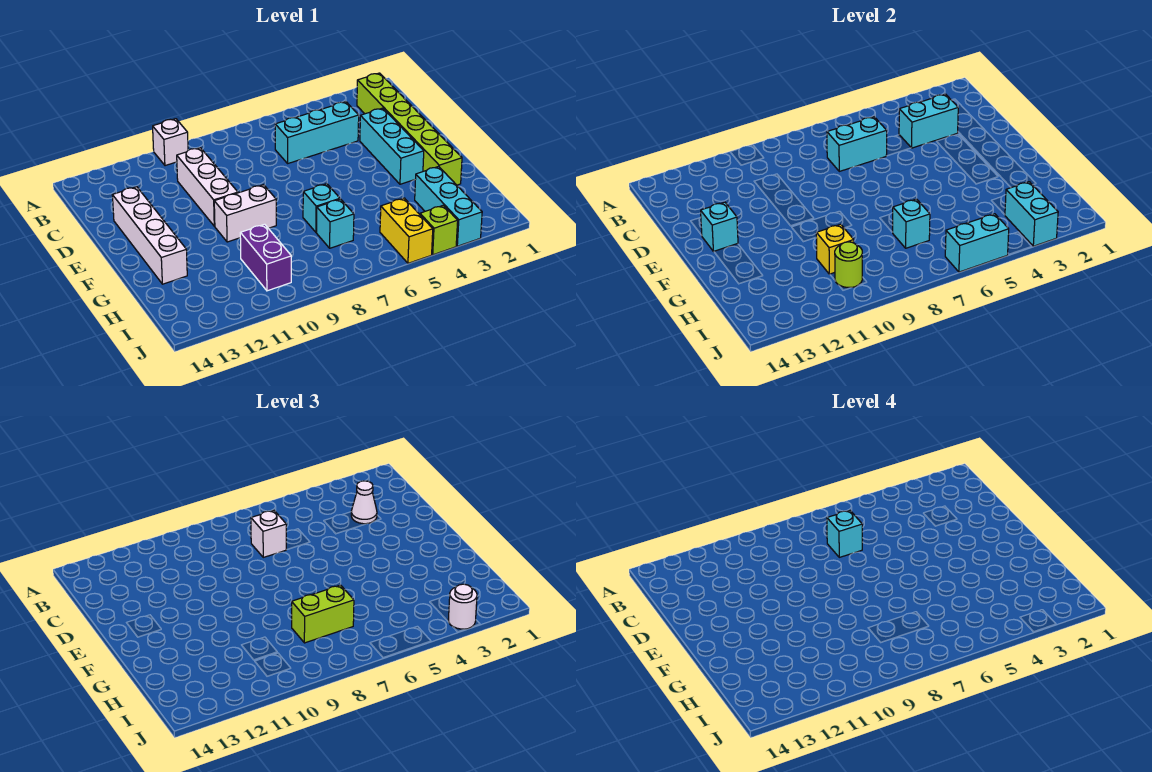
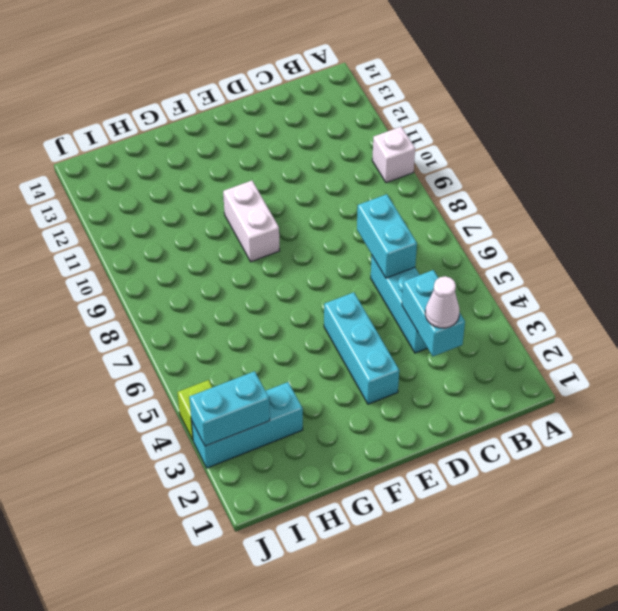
cyan 1x3 brick [324,292,399,404] -> cyan 1x3 brick turned to [360,108,424,184]
none -> lime 1x6 brick [357,73,462,185]
none -> white 1x3 brick [177,148,238,226]
none -> white 1x4 brick [112,187,187,284]

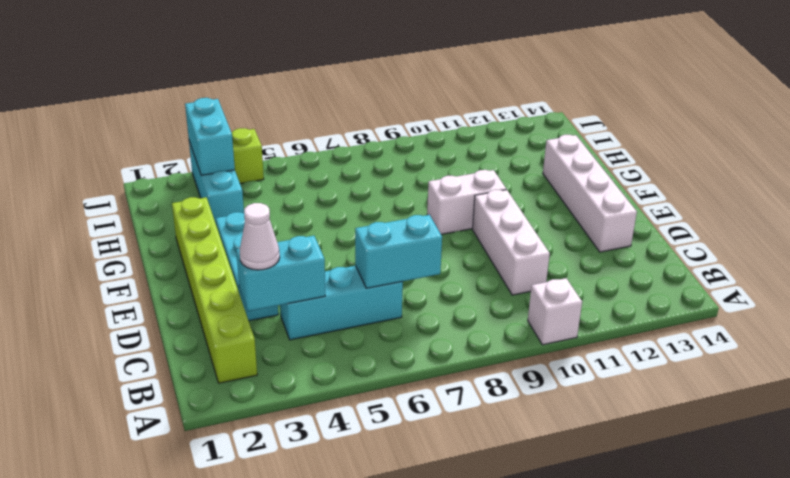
none -> cyan 1x1 brick [303,184,340,232]
none -> cyan 1x1 brick [317,199,354,248]
none -> purple 1x2 brick [240,224,291,291]

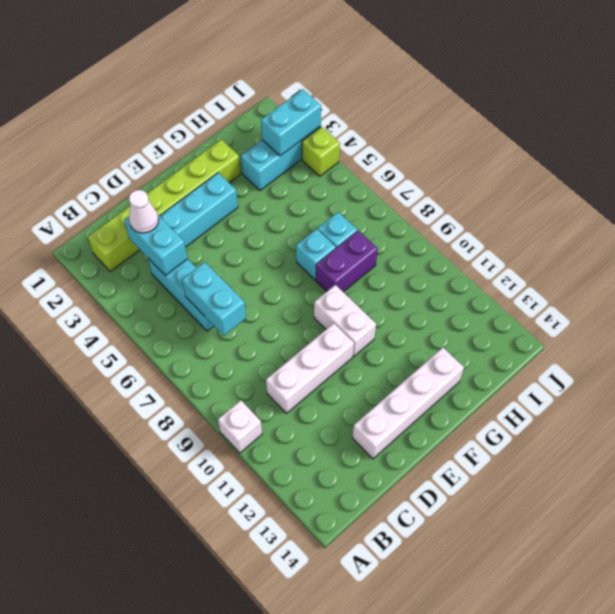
purple 1x2 brick [316,231,378,292] -> purple 1x2 brick moved to [240,224,291,291]
none -> yellow 1x2 brick [380,198,433,263]
none -> cyan 1x1 brick [701,202,738,252]
none -> cyan 1x1 brick [893,199,930,248]

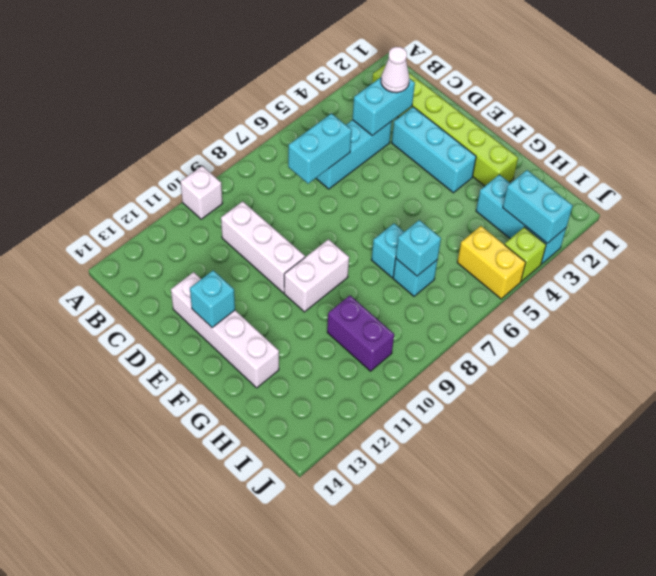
none -> yellow 1x1 brick [816,224,854,274]
none -> lime 1x1 round brick [835,242,862,287]
none -> cyan 1x2 brick [945,214,1009,272]

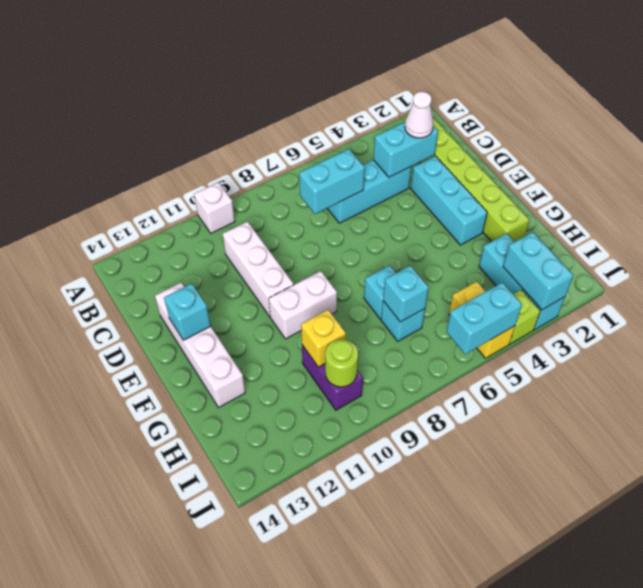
none -> white 1x1 brick [251,510,286,557]
none -> lime 1x2 brick [292,585,354,643]
none -> white 1x1 round brick [448,584,477,629]

